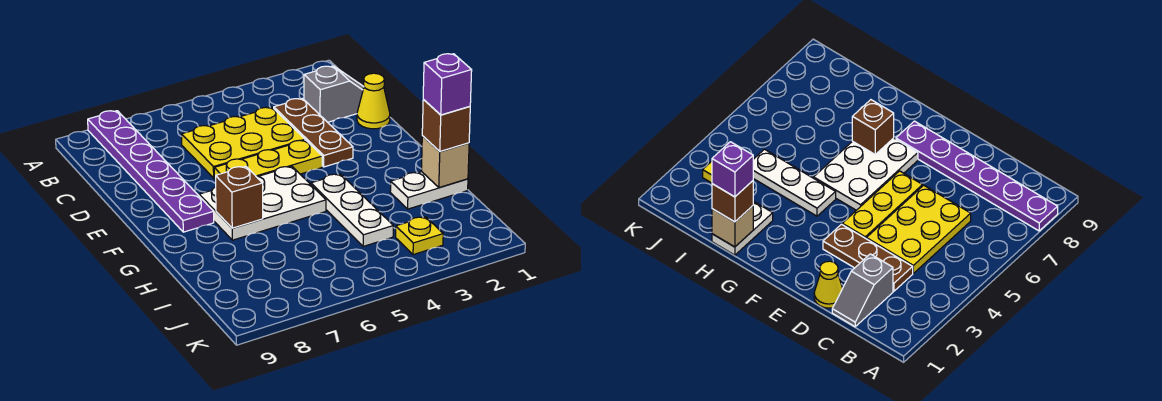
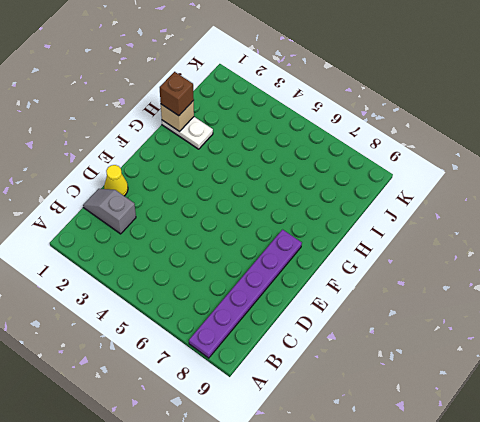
none -> brown 1x3 plate [274,98,353,167]
none -> yellow 2x3 plate [182,107,305,178]
none -> yellow 1x3 plate [214,140,322,180]

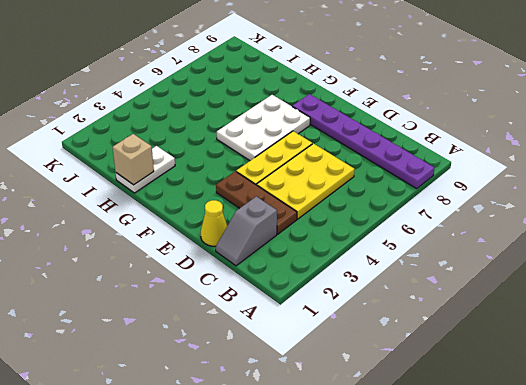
none -> white 1x3 plate [311,174,393,246]
none -> yellow 1x1 plate [396,217,443,255]
none -> brown 1x1 brick [216,166,263,228]

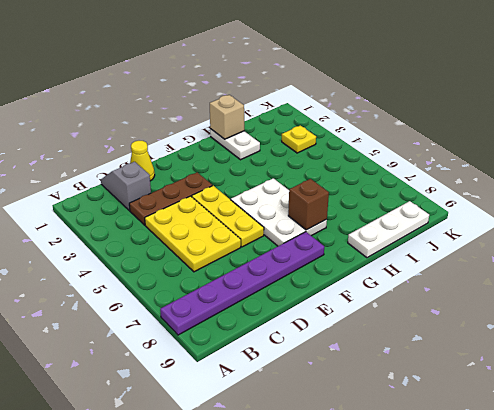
white 1x3 plate [348,201,429,258] -> white 1x3 plate moved to [311,174,393,246]
none -> brown 1x1 brick [422,100,470,152]
none -> purple 1x1 brick [423,54,472,115]

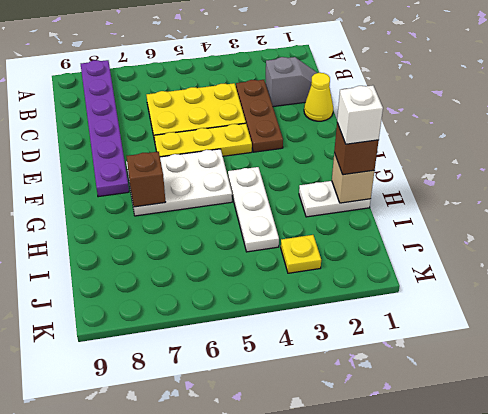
white 1x1 brick [337,85,383,144] -> purple 1x1 brick [423,54,472,115]

